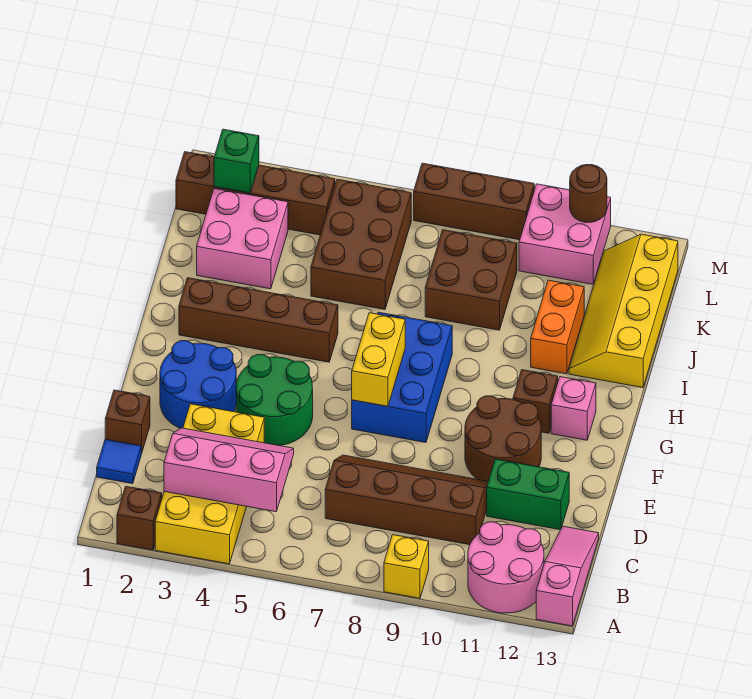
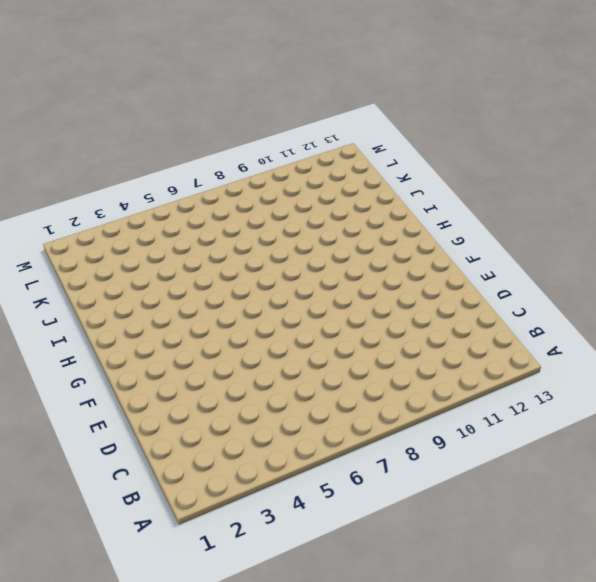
none -> brown 1x1 brick [117,486,162,550]
none -> yellow 2x4 brick [155,404,264,564]
none -> yellow 1x1 brick [384,535,429,598]

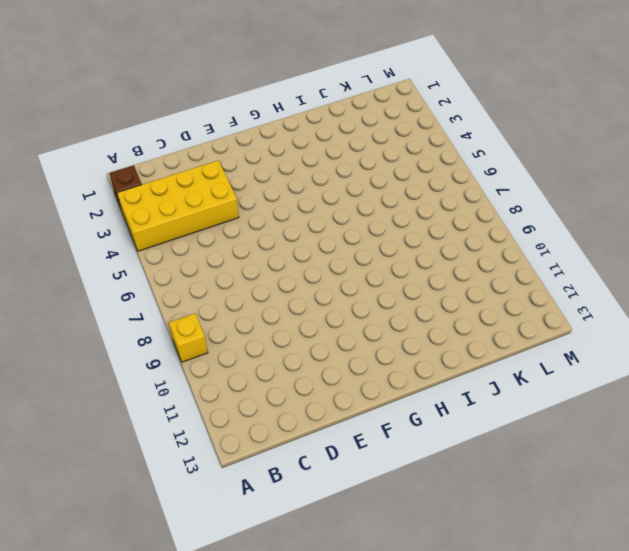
none -> pink 2x2 round brick [468,522,544,613]
none -> pink 1x3 slope [536,526,599,626]
none -> blue 1x1 tile [97,439,141,484]

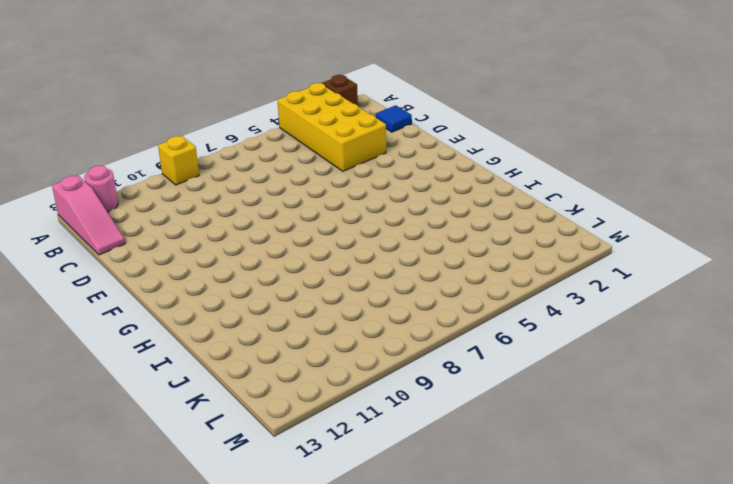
pink 1x1 round brick [84,166,118,212] -> pink 2x2 round brick [468,522,544,613]
none -> brown 2x4 slope [325,455,488,545]
none -> brown 1x1 brick [105,390,150,454]
none -> green 1x2 brick [487,459,569,530]

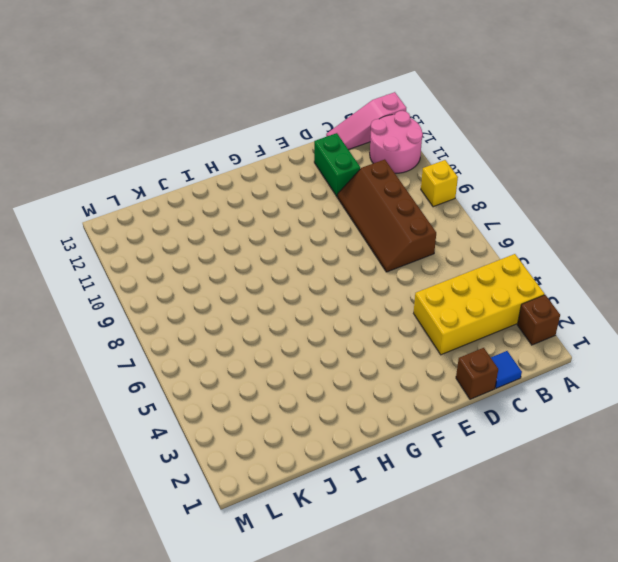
none -> blue 2x2 round brick [160,341,236,428]
none -> green 2x2 round brick [236,354,313,446]
none -> brown 2x2 round brick [465,396,541,481]

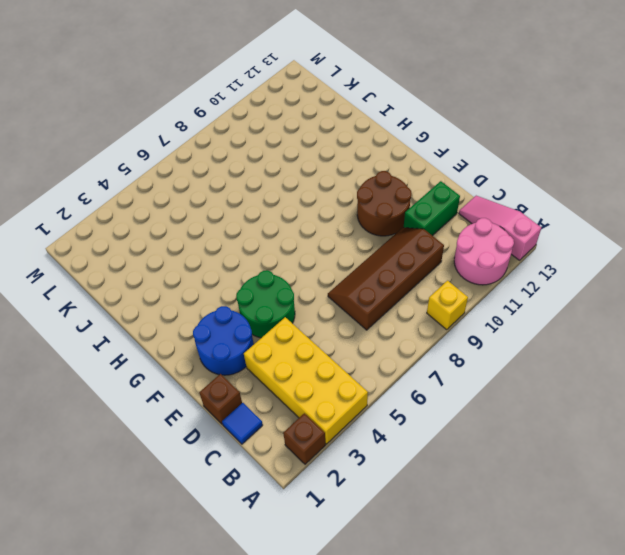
none -> blue 2x3 brick [352,312,452,442]
none -> brown 1x1 brick [513,370,558,433]
none -> pink 1x1 brick [551,377,596,440]

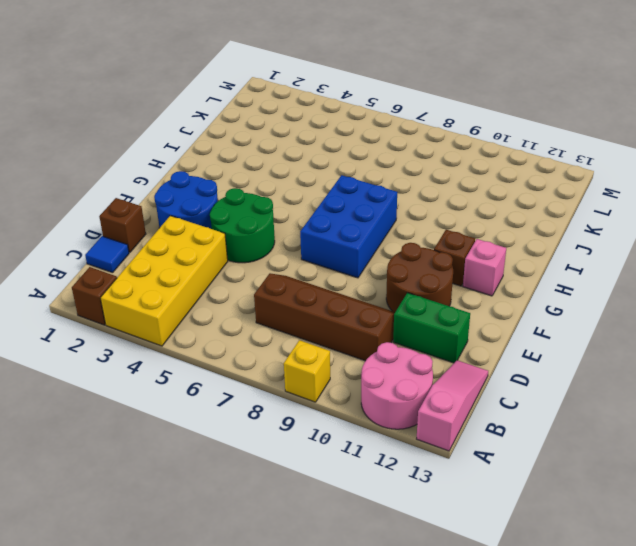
none -> brown 1x4 brick [179,278,338,362]
none -> orange 1x2 brick [531,280,584,374]
none -> yellow 2x4 slope [569,234,678,388]

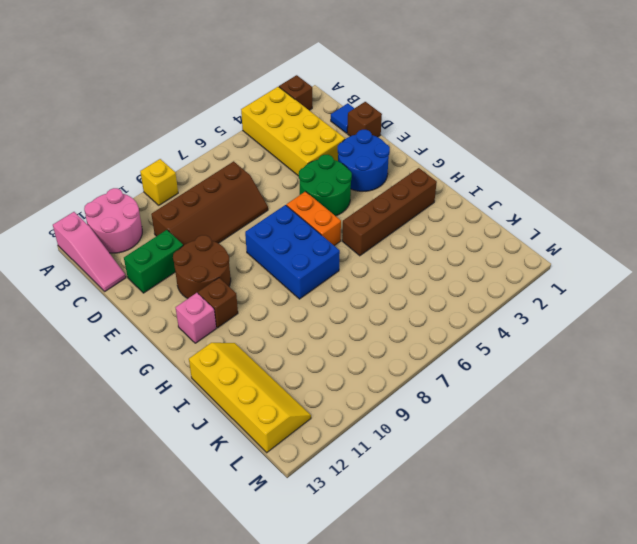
orange 1x2 brick [286,192,341,246] -> orange 1x2 brick moved to [531,280,584,374]
none -> pink 2x2 brick [197,188,288,289]
none -> brown 2x3 brick [311,179,411,309]
none -> brown 2x2 brick [425,230,517,330]

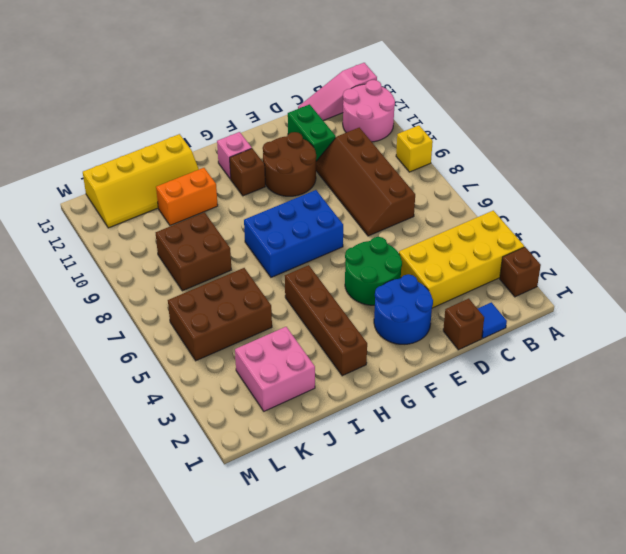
none -> brown 1x4 brick [176,152,335,235]
none -> pink 2x2 brick [519,184,611,284]
none -> brown 1x3 brick [414,163,534,240]

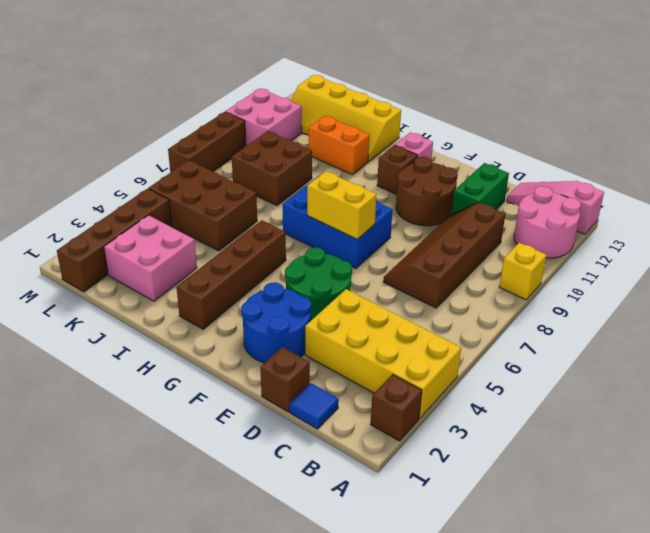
none -> pink 2x3 slope [164,428,294,512]
none -> green 1x1 brick [214,129,259,193]
none -> brown 1x1 round brick [570,165,607,222]

